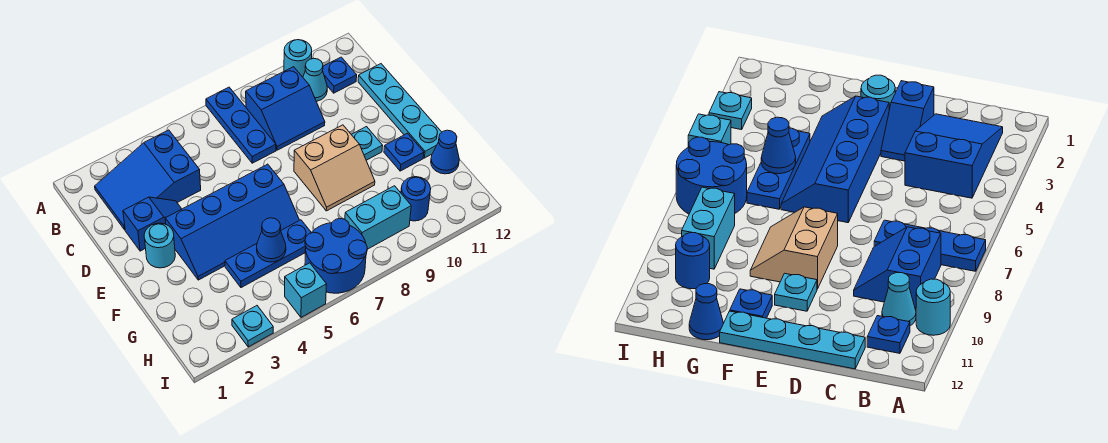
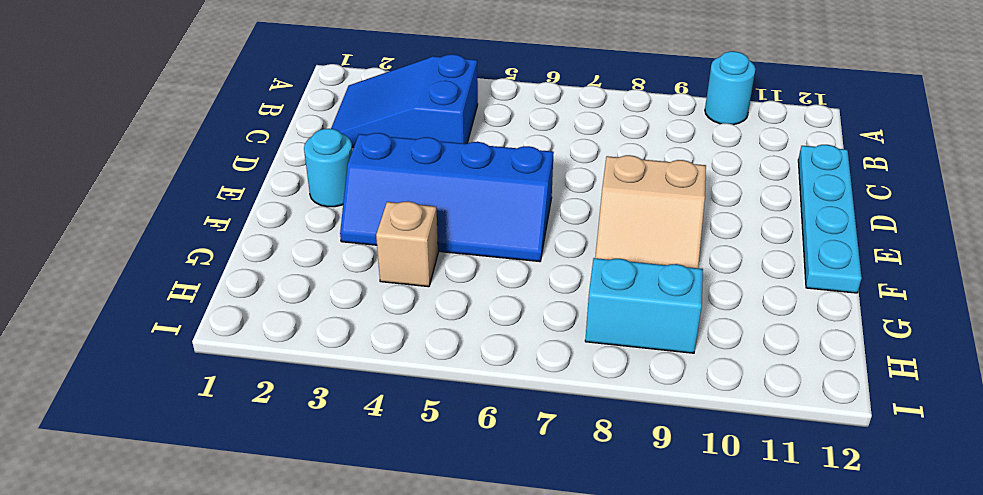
tan 1x1 brick [376,201,438,287] -> blue 1x3 plate [225,220,311,288]
none -> blue 1x3 plate [206,87,276,163]
none -> blue 2x2 slope [246,67,325,150]
none -> cyan 1x1 cone [303,58,327,101]

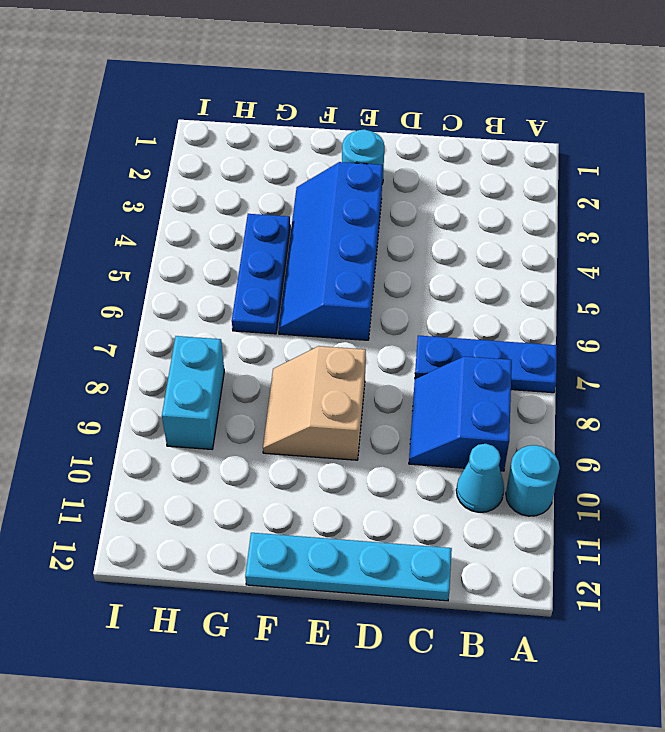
none -> blue 2x3 slope [95,130,201,230]
none -> blue 1x1 plate [323,57,357,93]
none -> blue 1x2 slope [123,197,181,251]

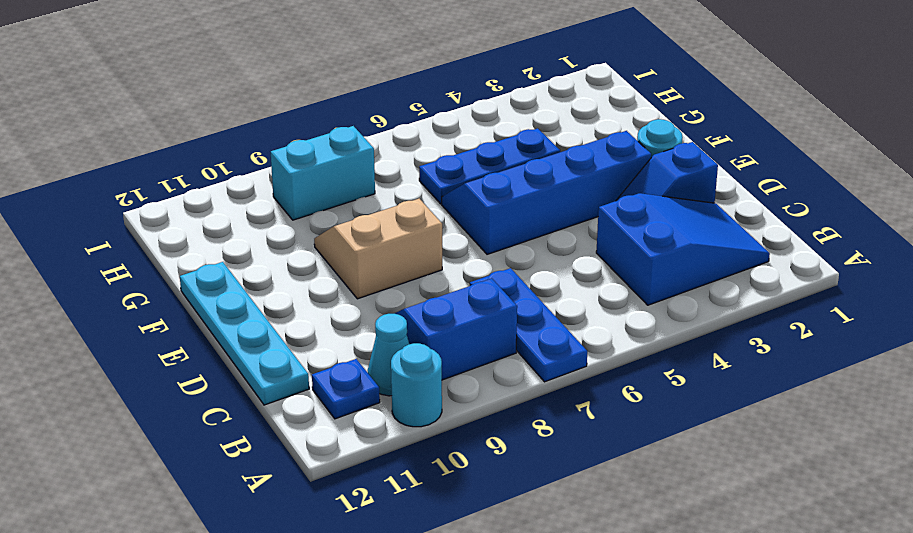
none -> cyan 1x1 plate [351,127,383,160]
none -> blue 1x1 plate [384,133,424,171]
none -> blue 1x1 cone [431,130,459,174]

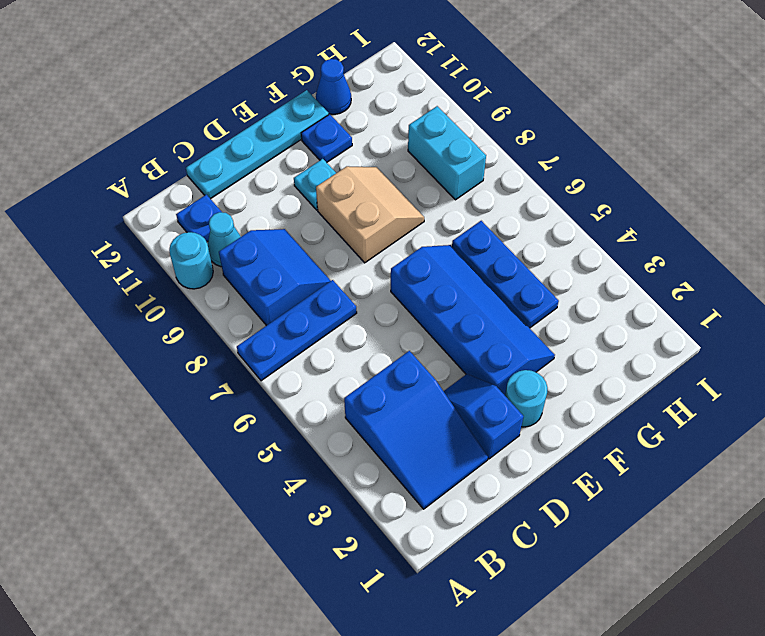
none -> blue 2x2 round brick [305,218,367,293]
none -> blue 1x1 round brick [401,177,431,221]
none -> cyan 1x1 plate [232,306,273,347]

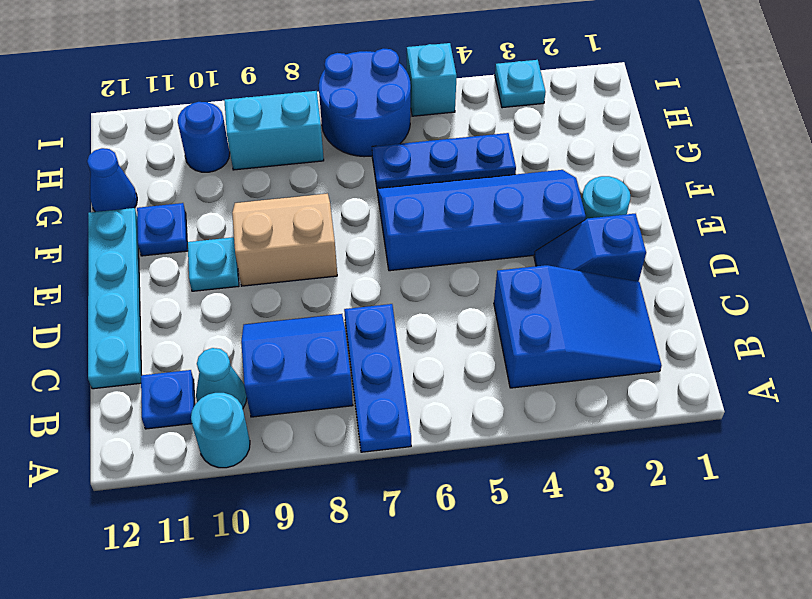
none -> blue 1x1 cone [257,218,286,262]

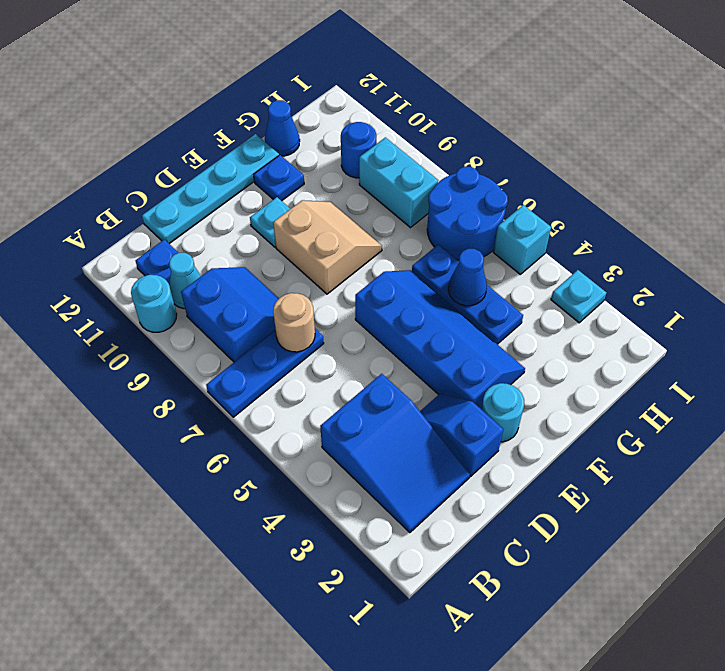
tan 1x1 round brick [273,293,315,352] -> none

